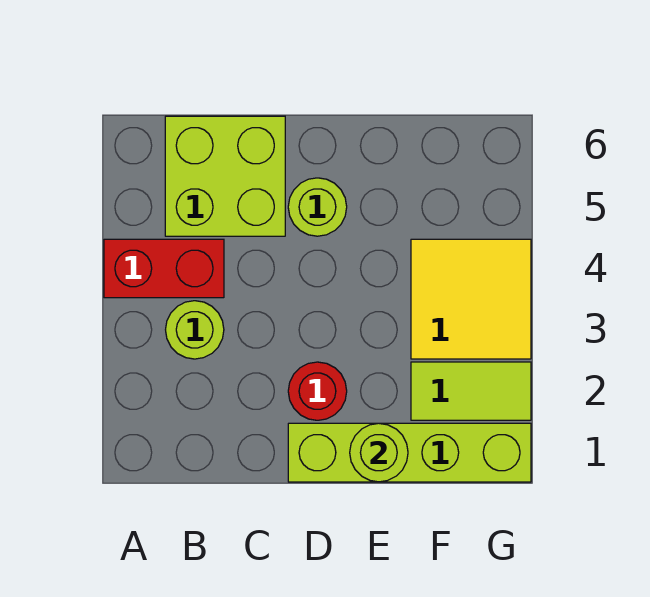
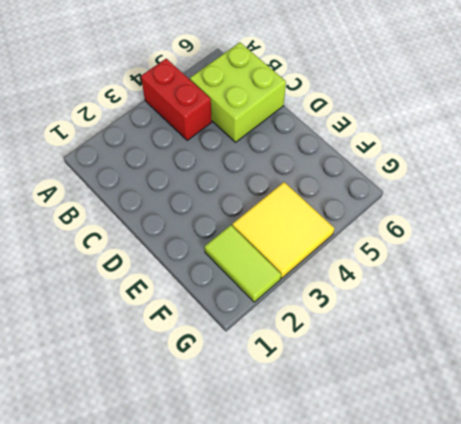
none -> lime 1x1 round brick [166,301,224,359]
none -> lime 1x4 brick [288,423,531,482]

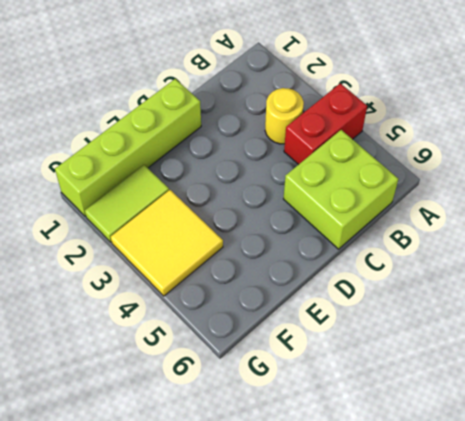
yellow 1x1 round brick [265,88,304,144] -> lime 1x1 round brick [166,301,224,359]
none -> red 1x1 round brick [288,362,347,420]
none -> lime 1x1 round brick [288,178,347,236]

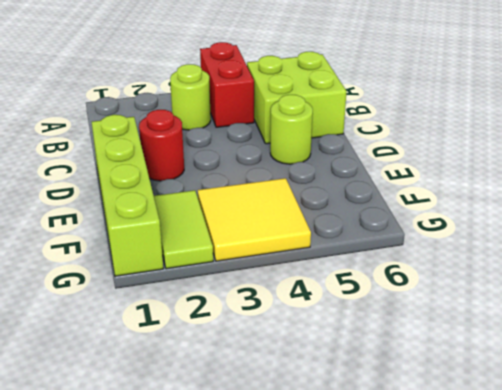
none -> lime 1x1 round brick [350,423,408,482]

